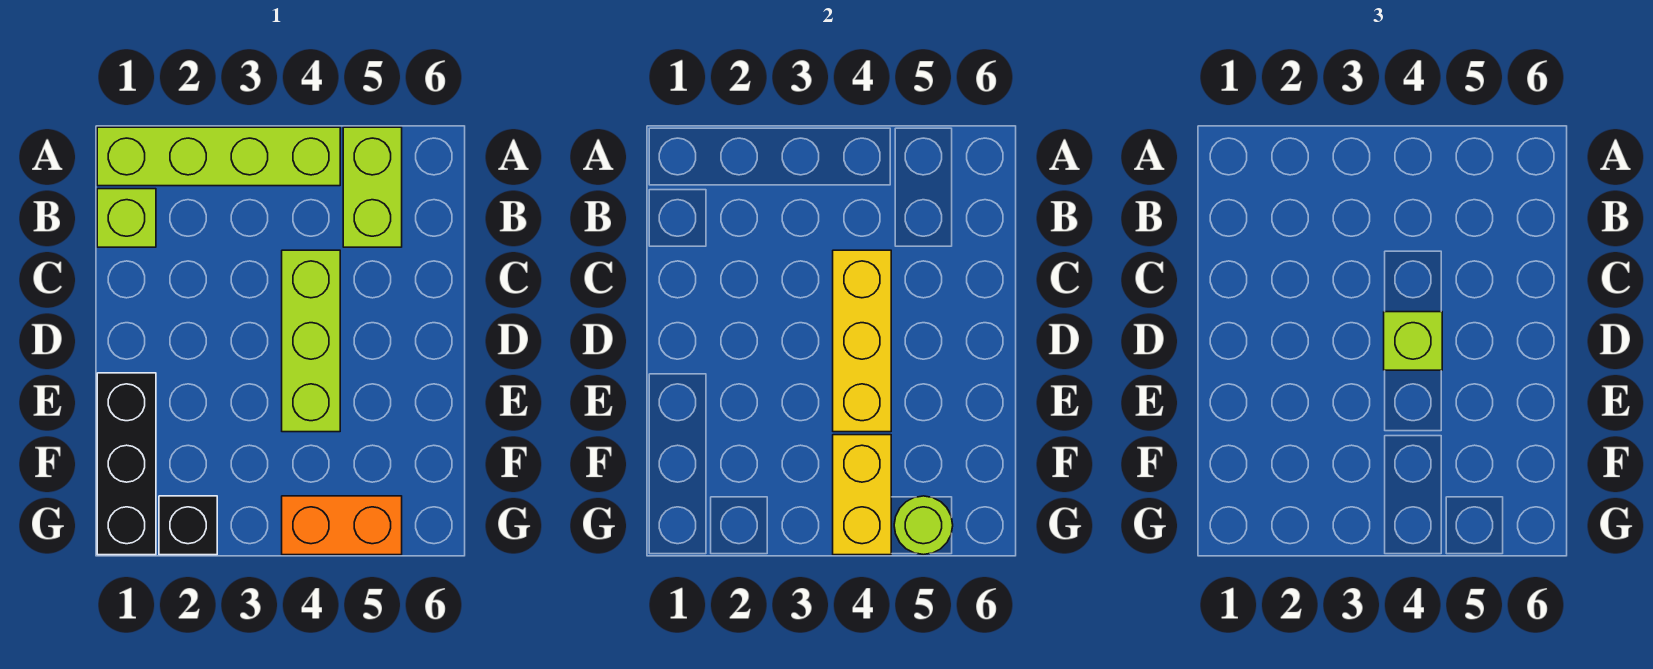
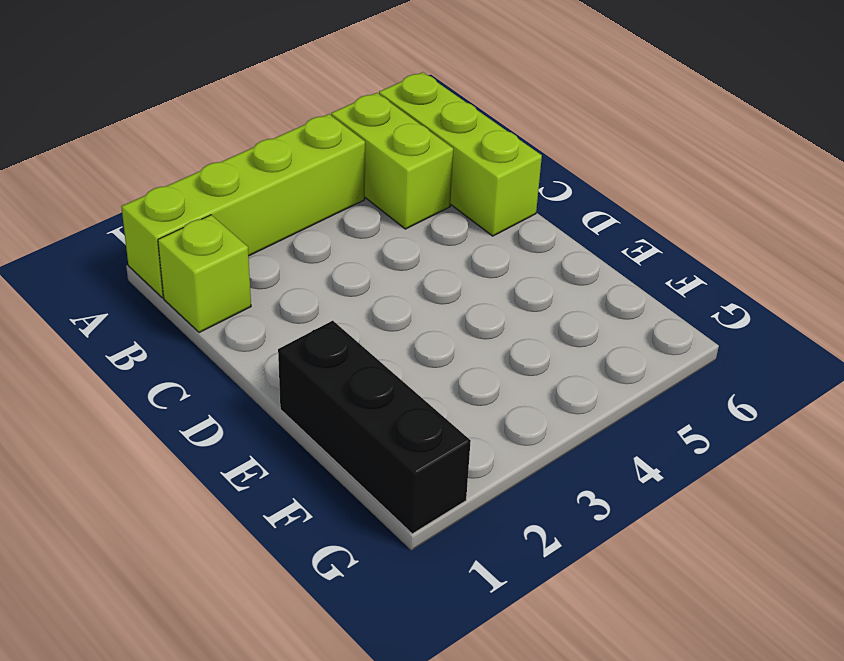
lime 1x3 brick [379,72,542,236] -> lime 1x3 brick moved to [282,250,340,432]
none -> black 1x1 brick [159,496,217,555]
none -> orange 1x2 brick [282,496,402,555]

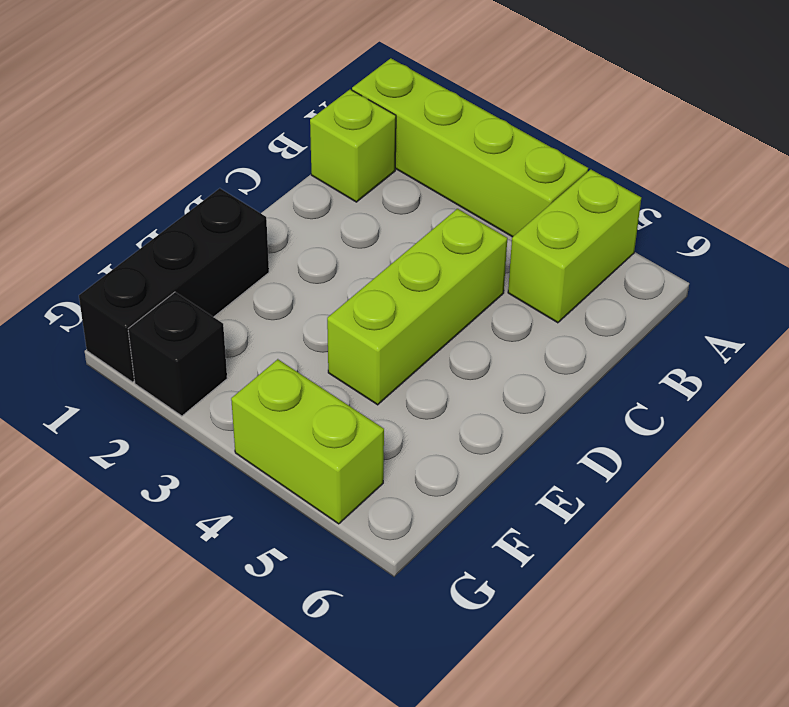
lime 1x2 brick [231,359,384,524] -> orange 1x2 brick [282,496,402,555]
none -> yellow 1x3 brick [833,250,891,432]
none -> yellow 1x2 brick [833,435,891,555]

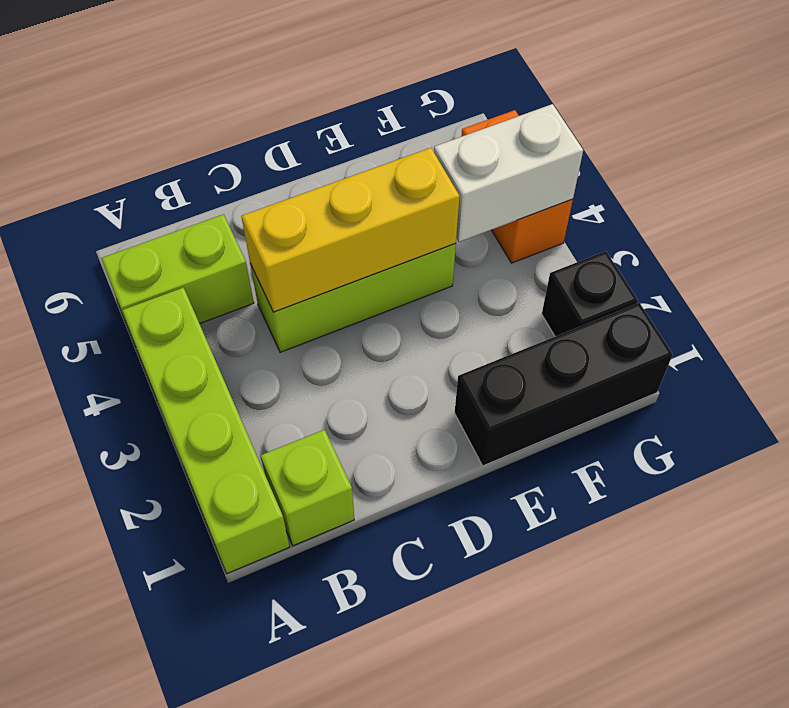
white 1x2 brick [434,104,583,242] -> yellow 1x2 brick [833,435,891,555]
none -> lime 1x1 round brick [894,496,953,555]
none -> lime 1x1 brick [1384,312,1442,370]

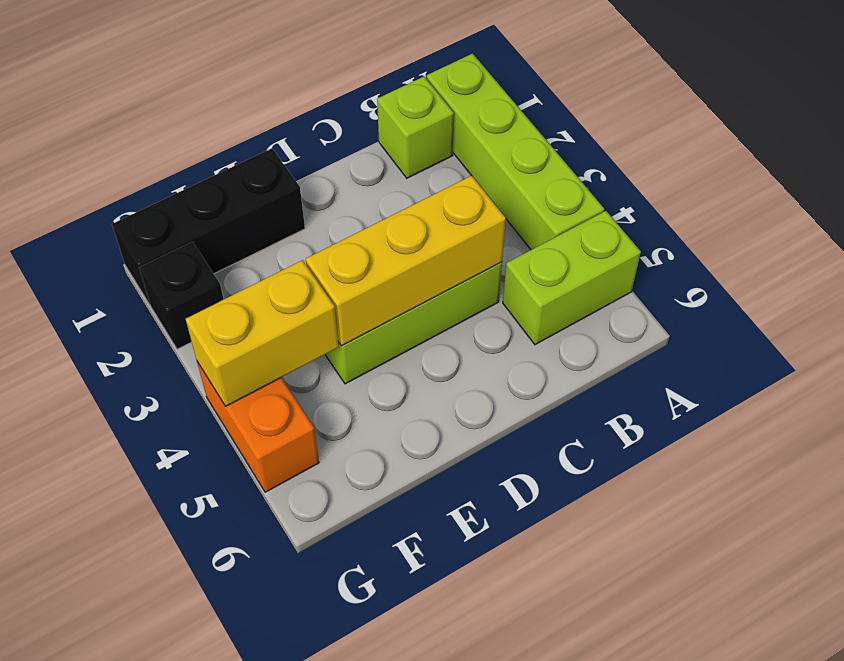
none -> lime 1x1 round brick [894,496,953,555]
none -> lime 1x1 brick [1384,312,1442,370]

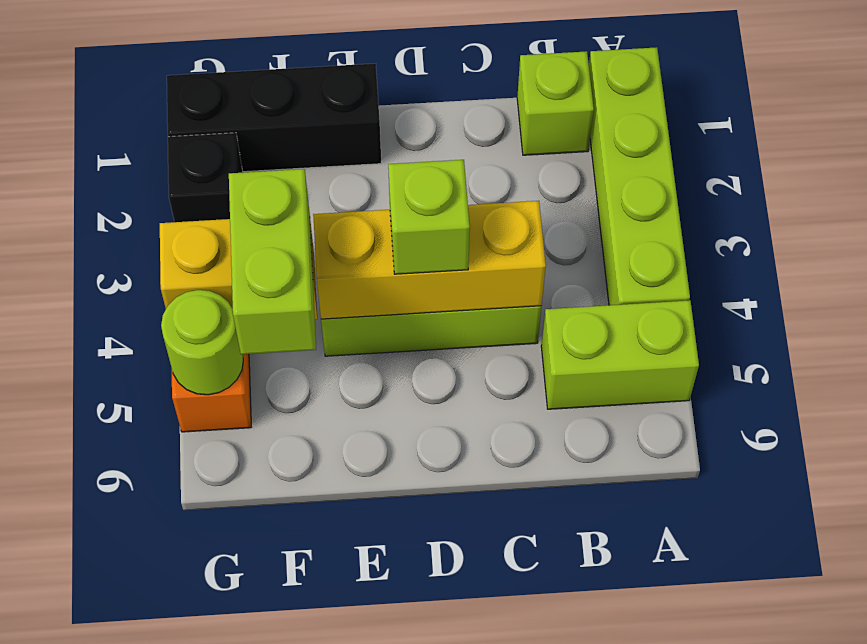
lime 1x2 brick [229,169,316,354] -> none

